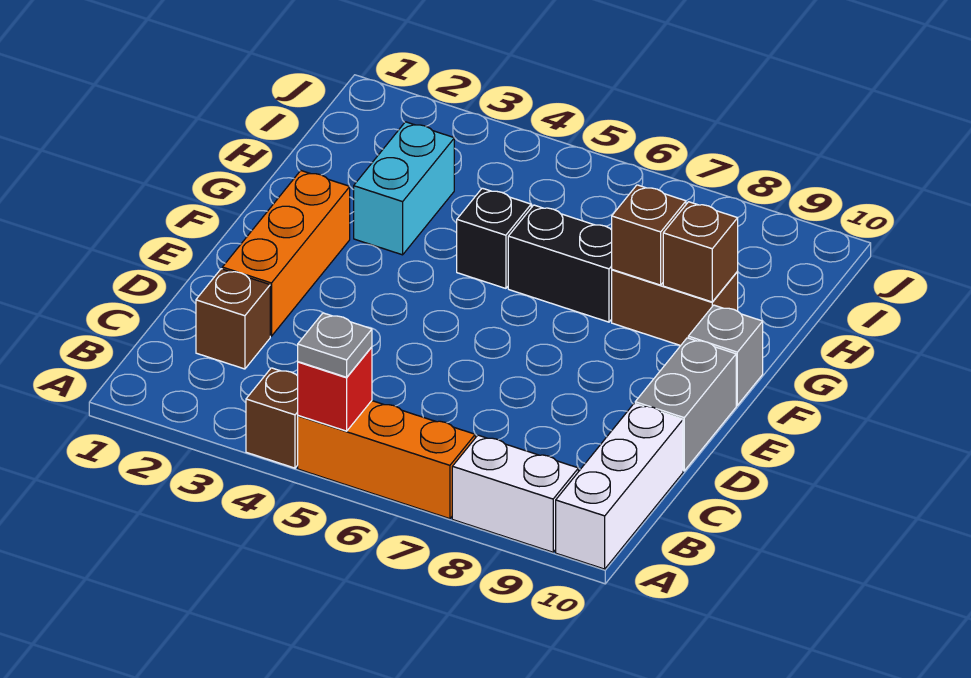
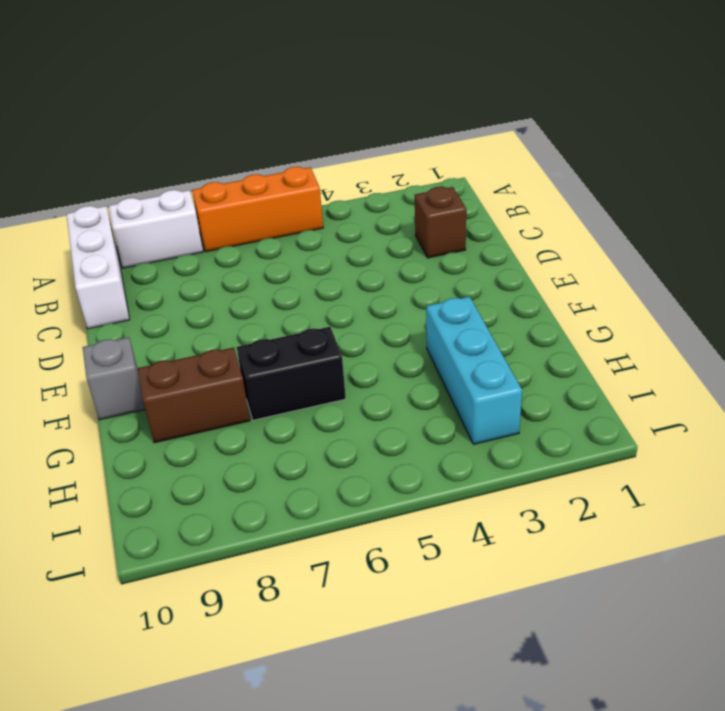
cyan 1x3 brick [426,297,522,444] -> cyan 1x2 brick [354,122,454,255]
none -> brown 1x1 brick [246,368,298,468]
none -> orange 1x3 brick [222,171,350,336]
none -> grey 1x2 brick [635,338,736,471]

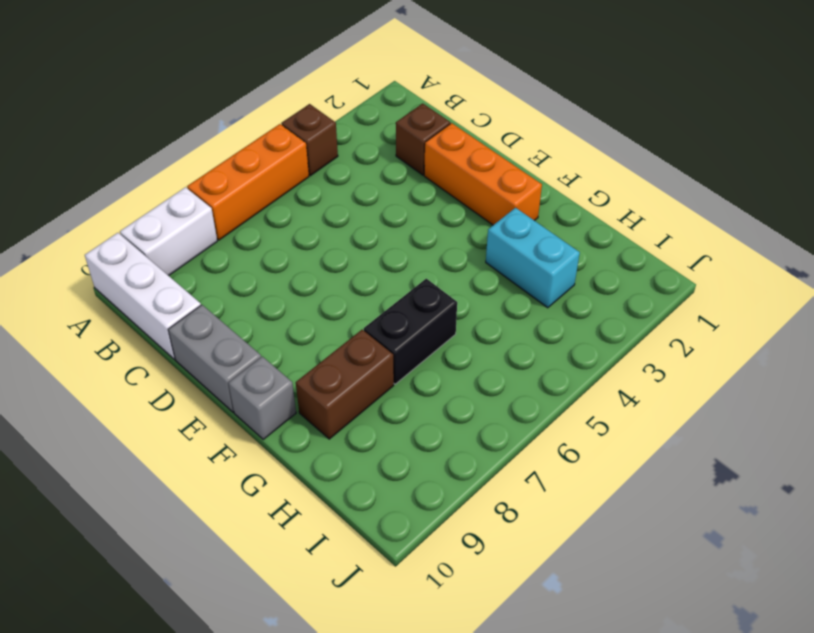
none -> black 1x1 brick [457,188,531,288]
none -> red 1x1 brick [298,347,372,431]
none -> brown 1x1 brick [612,185,686,285]

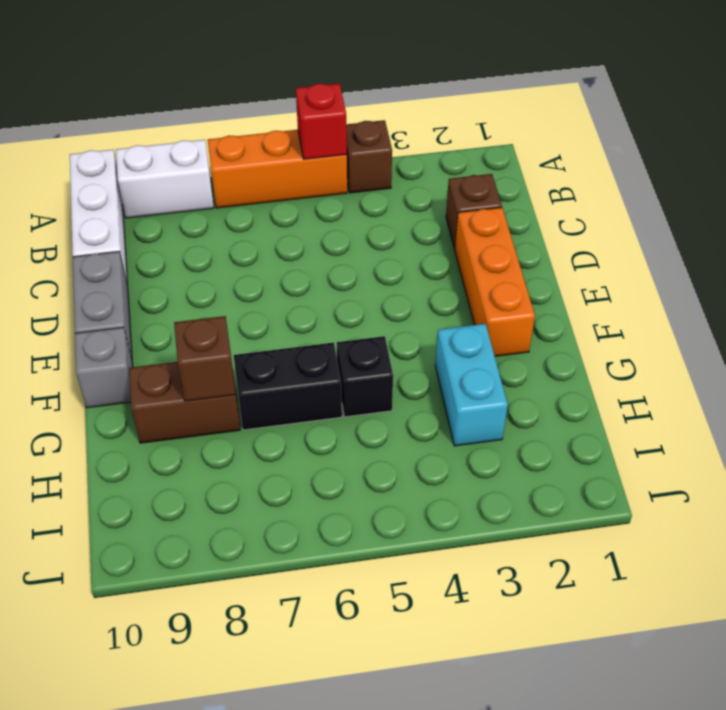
none -> brown 1x1 brick [663,202,738,302]
none -> grey 1x1 plate [298,313,372,377]

